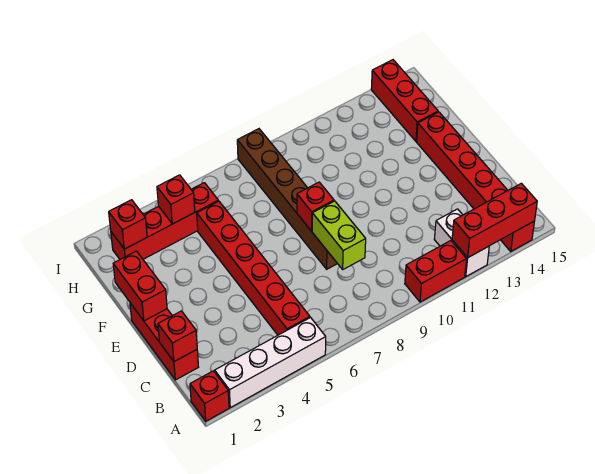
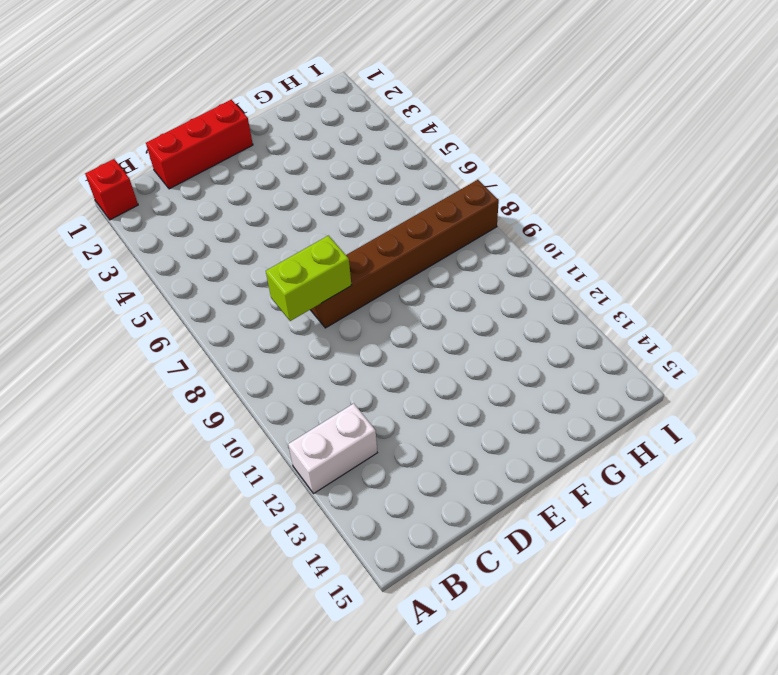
none -> white 1x4 brick [215,318,326,408]
none -> red 1x2 brick [405,241,466,302]
none -> red 1x6 brick [417,112,535,251]

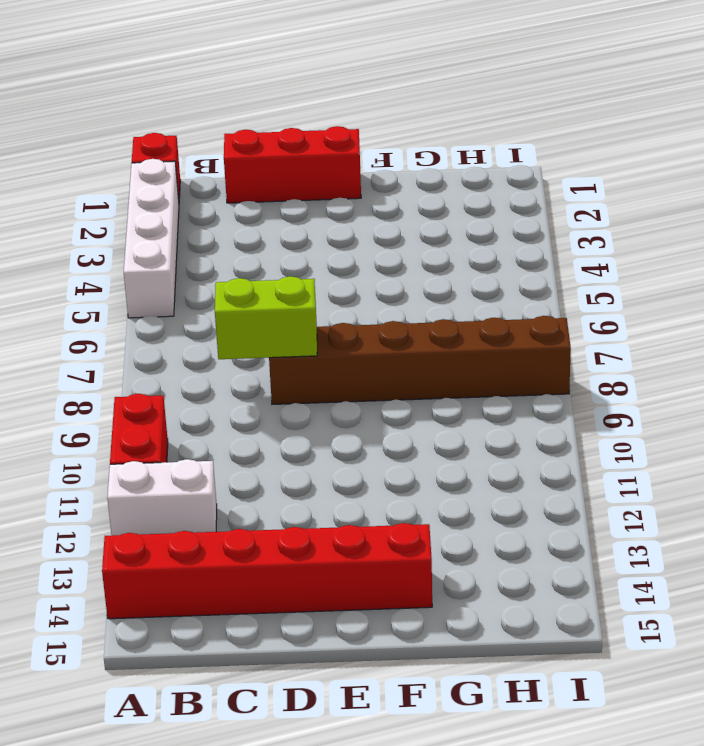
none -> red 1x6 brick [197,201,310,335]
none -> red 1x3 brick [371,60,438,141]
none -> red 1x4 brick [111,183,218,259]

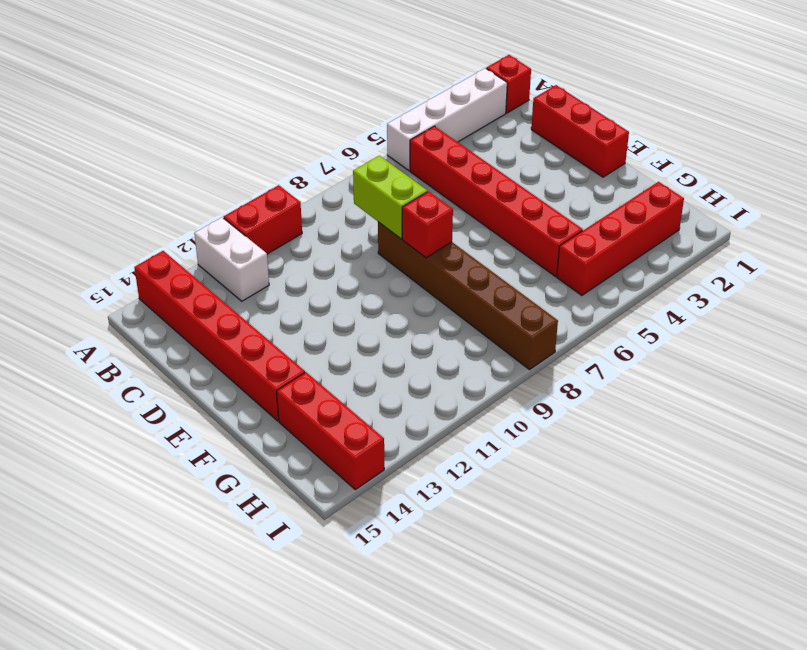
none -> red 1x3 brick [452,183,537,258]
none -> red 1x1 brick [158,311,197,362]
none -> red 1x2 brick [113,251,167,321]

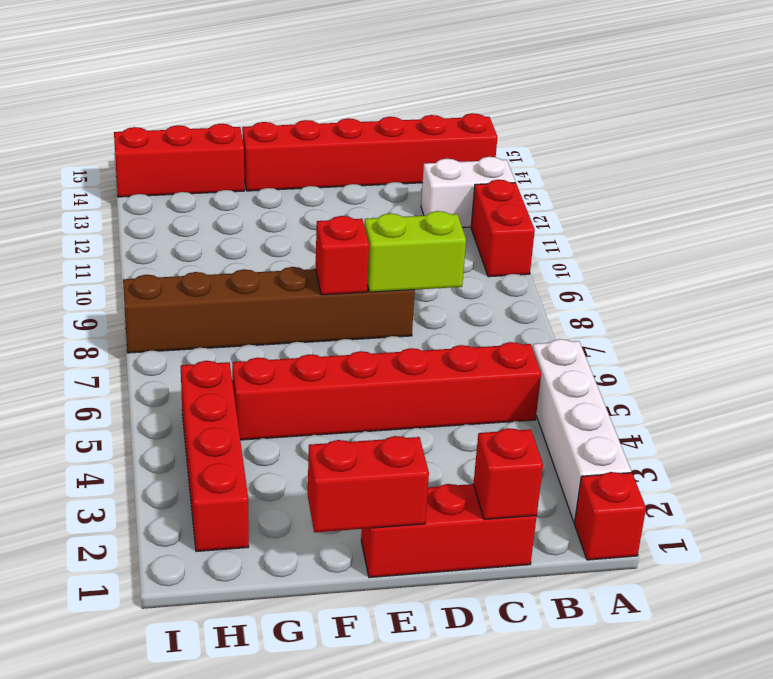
none -> red 1x3 brick [452,183,537,258]
none -> red 1x1 brick [109,200,147,249]
none -> red 1x1 brick [157,175,195,224]

